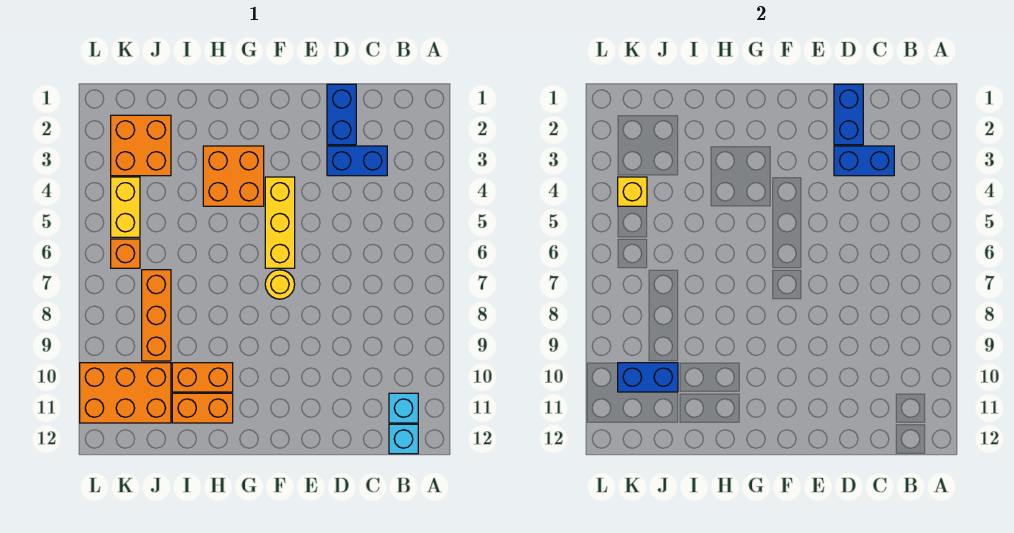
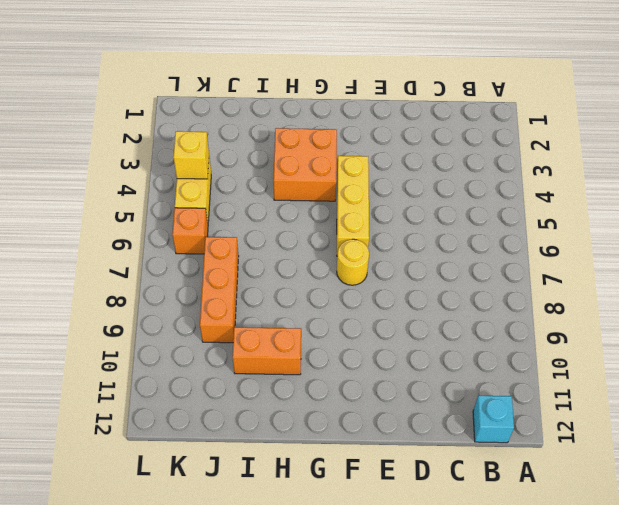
none -> cyan 1x1 brick [389,393,418,423]
none -> blue 1x2 brick [327,146,387,176]
none -> blue 1x2 brick [327,84,356,145]

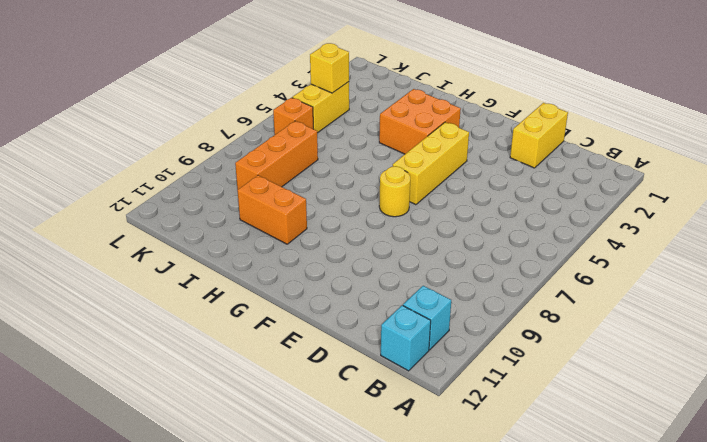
yellow 1x2 brick [510,103,568,168] -> blue 1x2 brick [327,84,356,145]
none -> blue 1x2 brick [327,146,387,176]
none -> orange 1x2 brick [172,393,233,423]
none -> orange 2x2 brick [111,115,171,176]

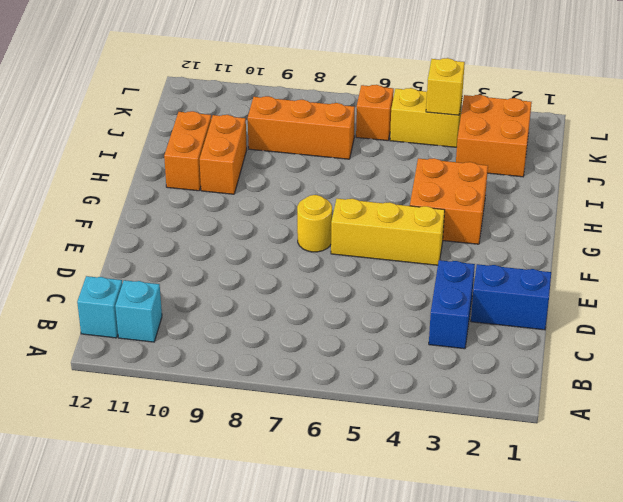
none -> orange 2x3 brick [80,363,171,423]
none -> blue 1x2 brick [834,146,894,176]
none -> blue 1x2 brick [834,84,863,145]

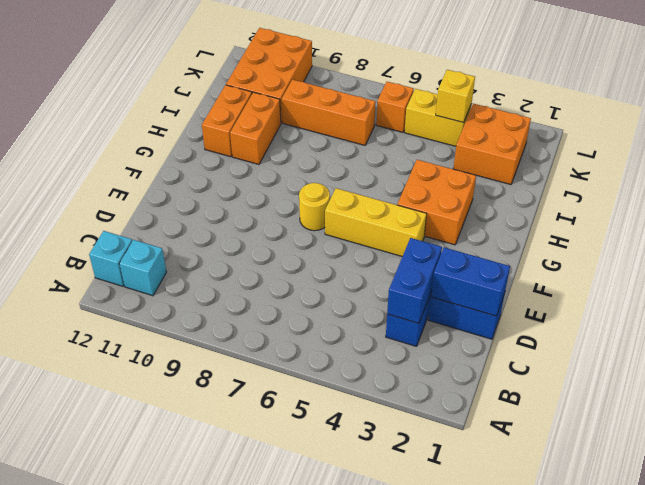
none -> blue 1x2 brick [618,363,678,392]

